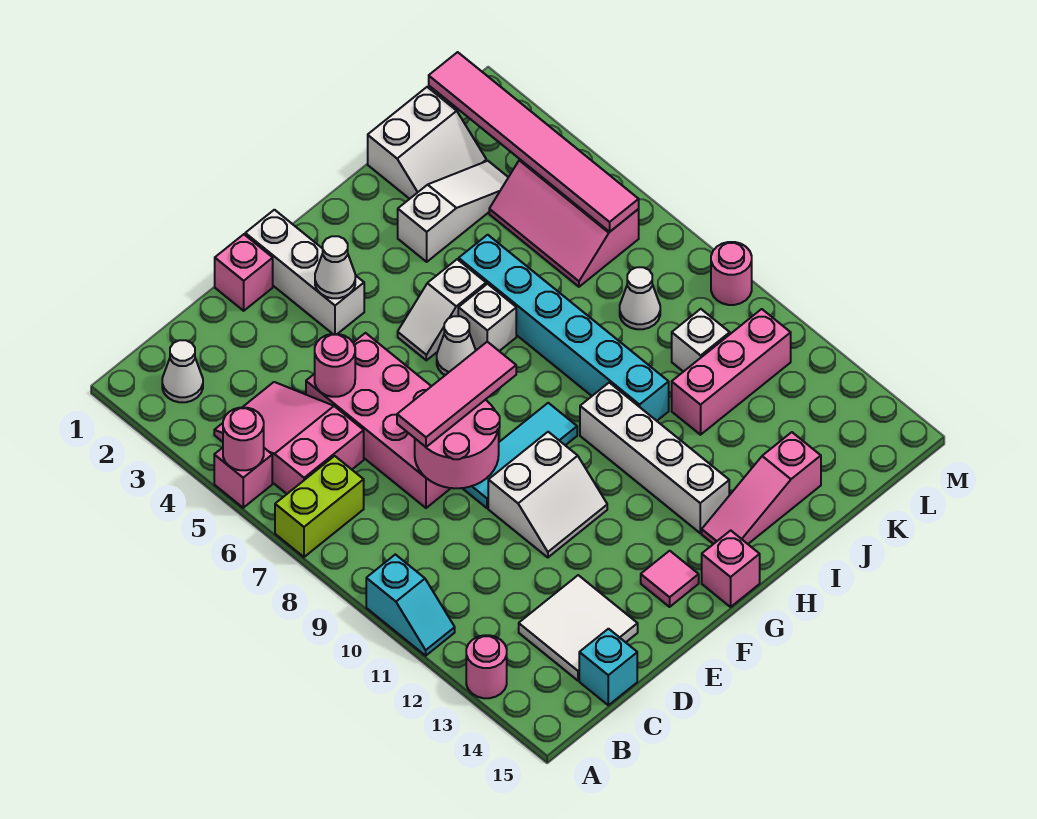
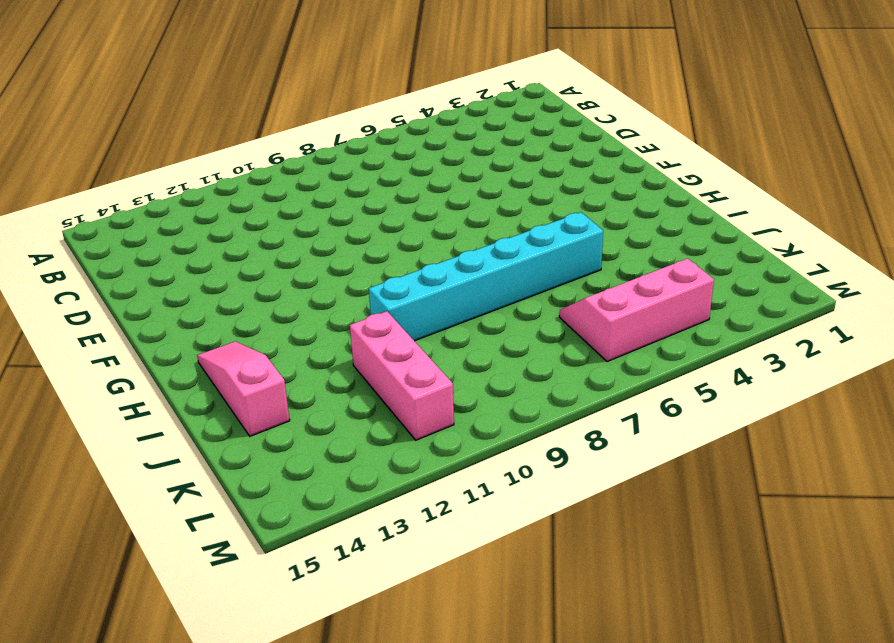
none -> pink 1x1 brick [214,448,272,508]
none -> lime 1x2 brick [275,456,364,557]
none -> cyan 1x2 slope [366,554,455,656]
none -> pink 1x1 round brick [466,635,507,698]

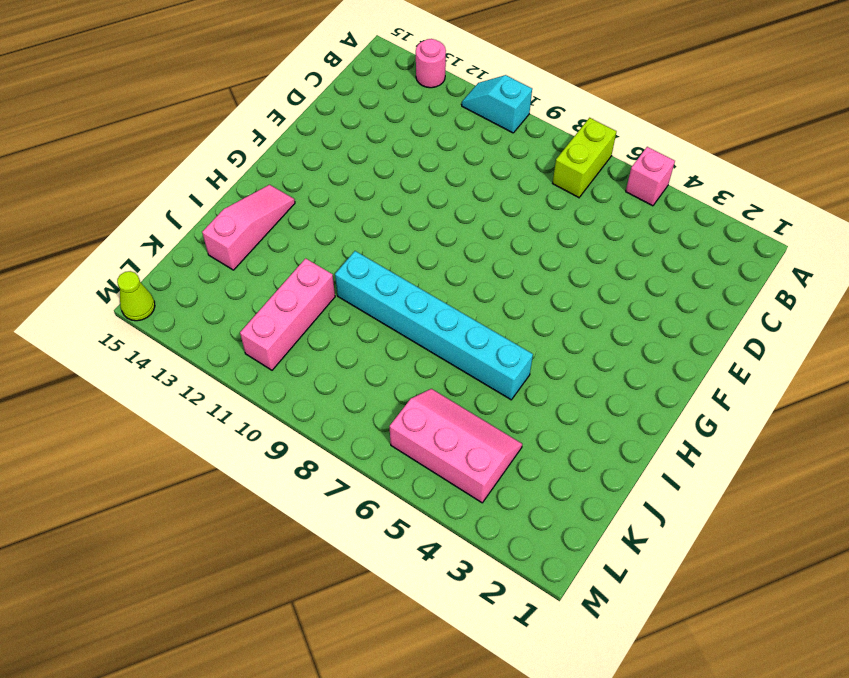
lime 1x1 cone [117,271,155,321] -> none
none -> white 1x1 cone [162,340,203,402]
none -> pink 2x3 slope [214,382,364,494]
none -> white 2x2 tile [519,575,638,681]
none -> cyan 1x1 brick [579,629,637,705]

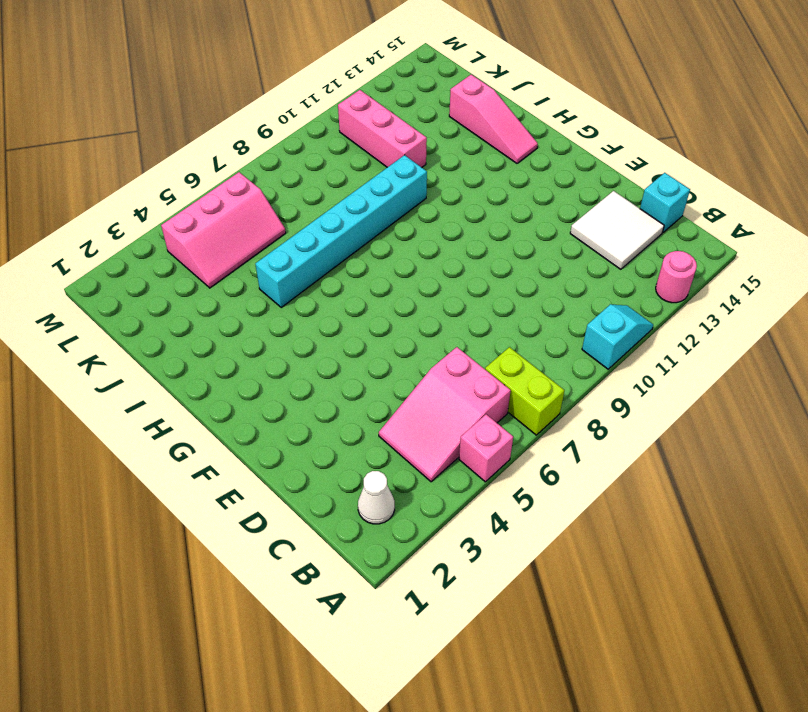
none -> pink 2x4 brick [306,333,451,508]
none -> pink 1x1 brick [215,234,273,311]
none -> cyan 1x3 tile [462,403,577,508]
none -> white 2x2 slope [488,432,607,558]

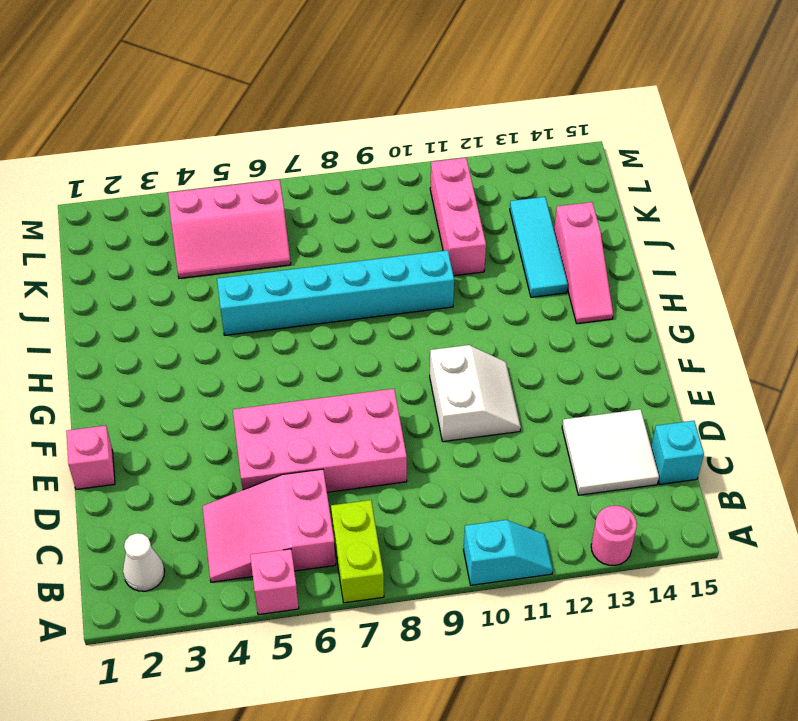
cyan 1x3 tile [510,197,568,297] -> cyan 1x3 tile moved to [462,403,577,508]
none -> white 1x3 brick [245,210,364,334]
none -> pink 1x1 tile [641,551,699,607]
none -> white 1x2 slope [398,259,486,360]
none -> white 1x1 cone [437,316,476,375]

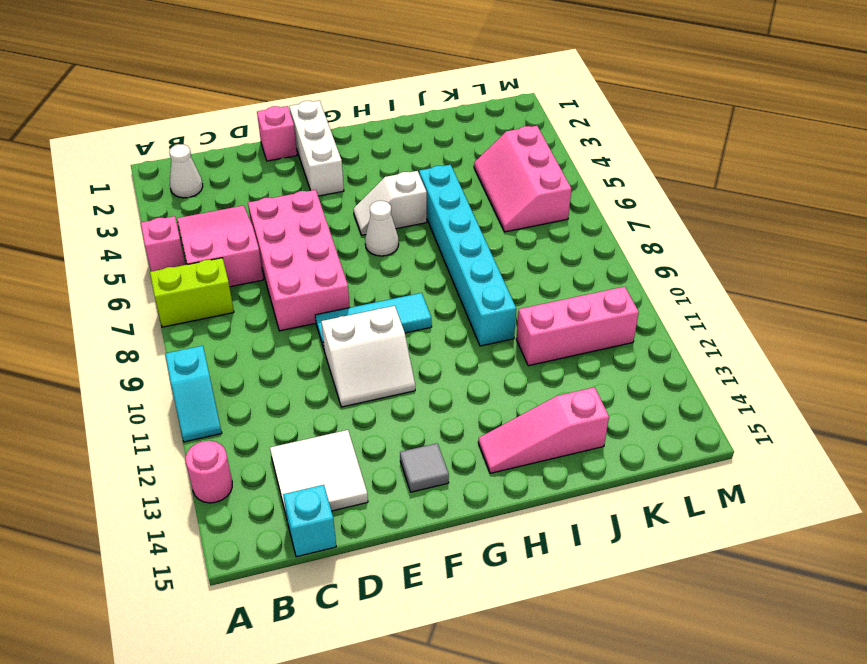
grey 1x1 tile [400,443,449,492] -> pink 1x1 tile [641,551,699,607]
none -> pink 1x1 brick [702,530,760,607]
none -> white 1x1 brick [458,284,516,351]
none -> white 1x4 brick [580,383,729,533]
none -> white 1x3 slope [398,161,508,262]

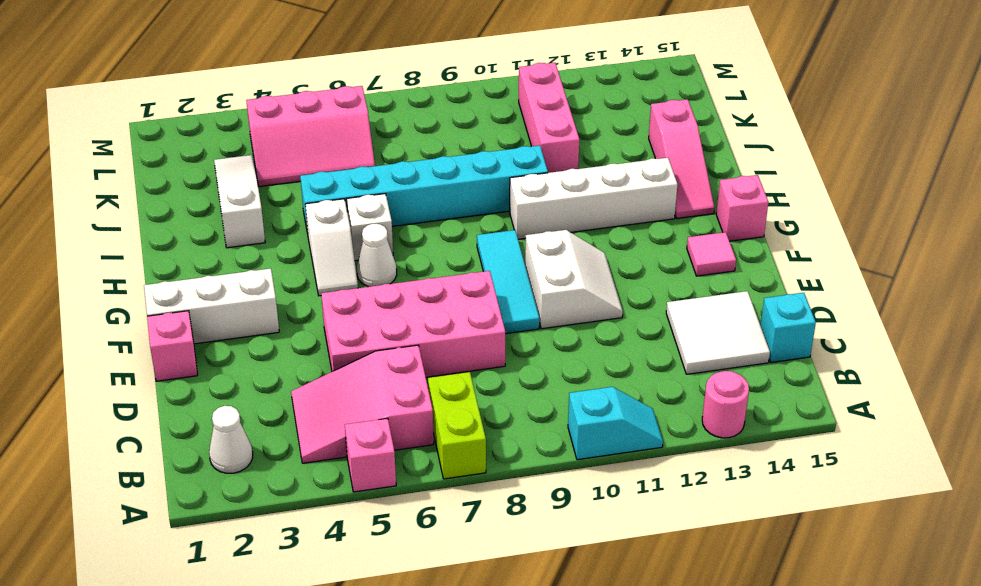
none -> white 2x2 slope [368,87,486,199]
none -> white 1x1 cone [620,267,660,329]
none -> white 1x1 brick [672,309,730,372]
none -> pink 1x1 round brick [711,242,752,305]

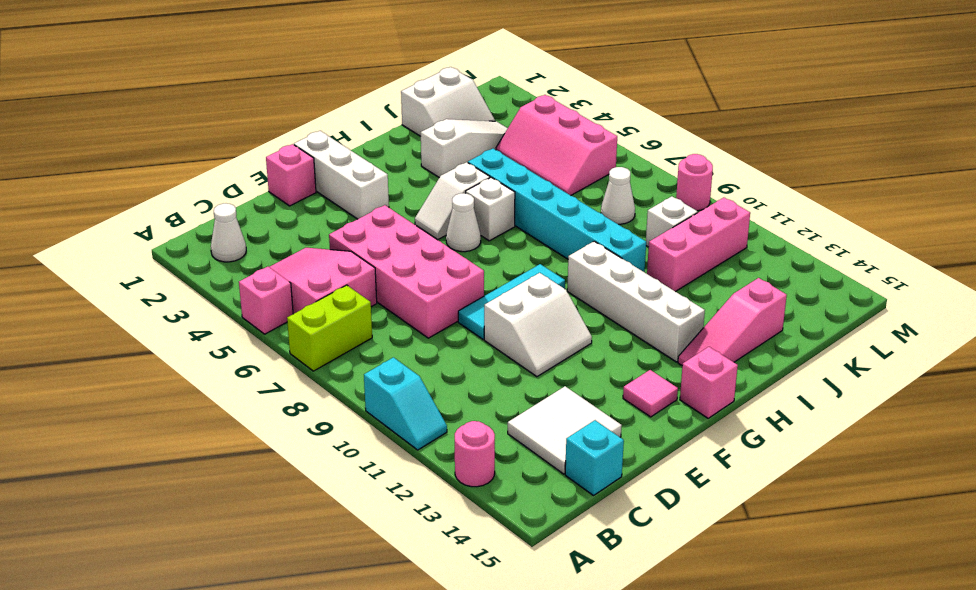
none -> pink 1x1 round brick [223,408,264,470]
none -> pink 1x1 round brick [315,334,355,397]
none -> pink 2x2 round brick [415,400,500,488]
none -> white 1x1 cone [315,236,355,298]

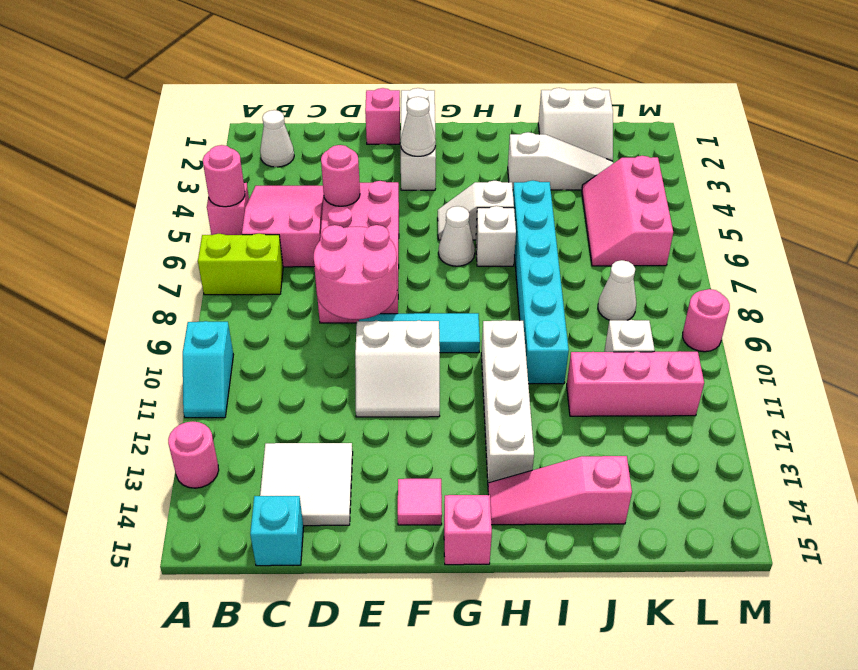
none -> pink 1x6 tile [429,52,639,232]
none -> pink 1x3 tile [397,342,516,447]

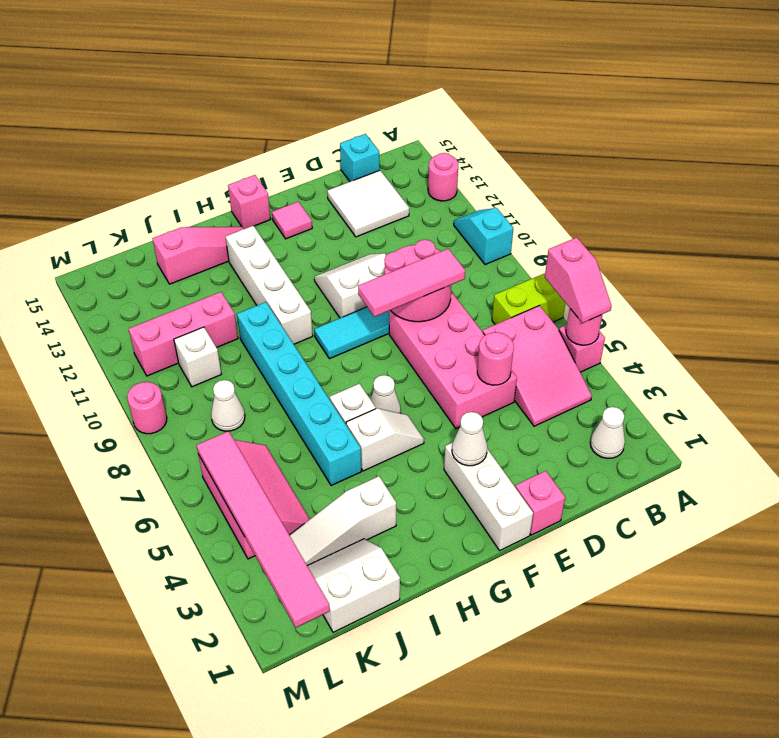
pink 1x2 slope [545,237,611,323] -> none

